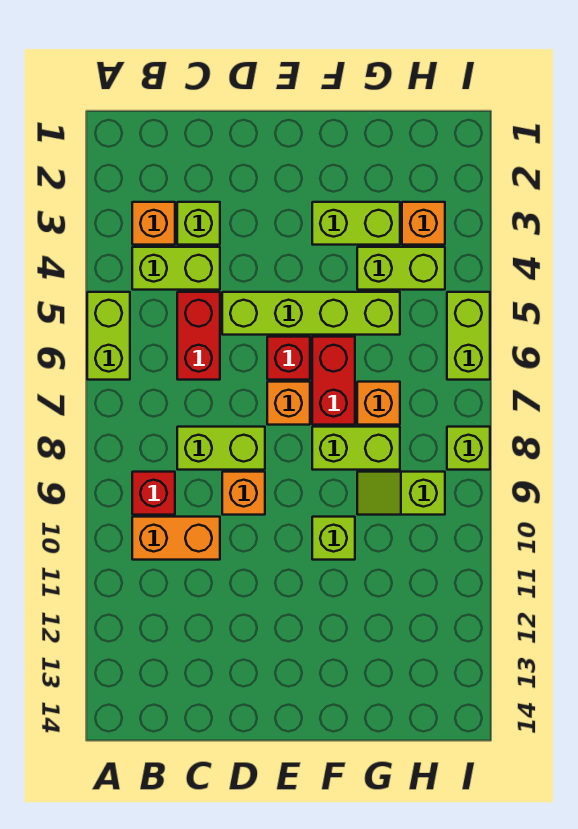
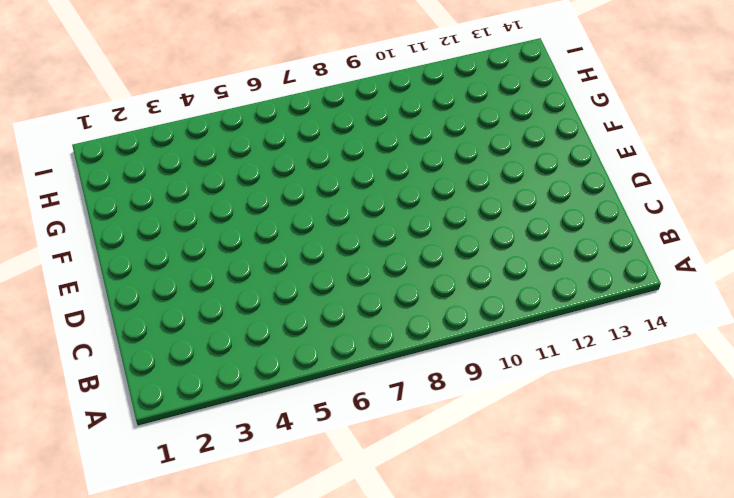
none -> lime 1x2 brick [87,292,130,380]
none -> orange 1x1 brick [132,202,175,245]
none -> lime 1x2 brick [132,247,220,290]

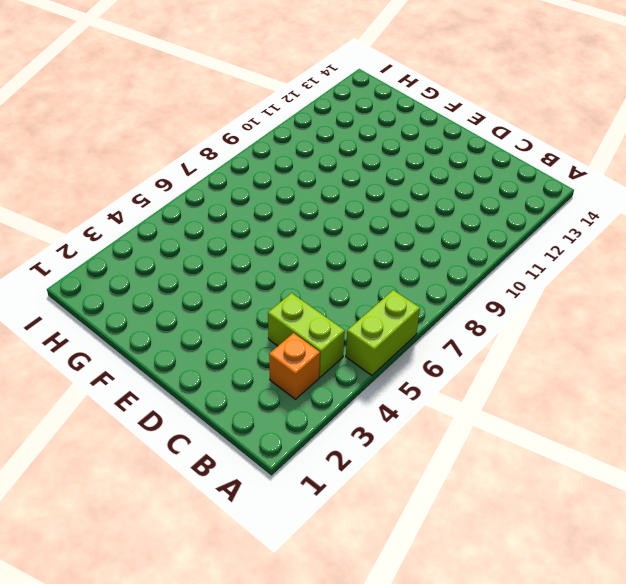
none -> red 1x1 brick [132,472,175,515]
none -> orange 1x2 brick [132,517,220,560]
none -> lime 1x1 brick [177,202,220,245]

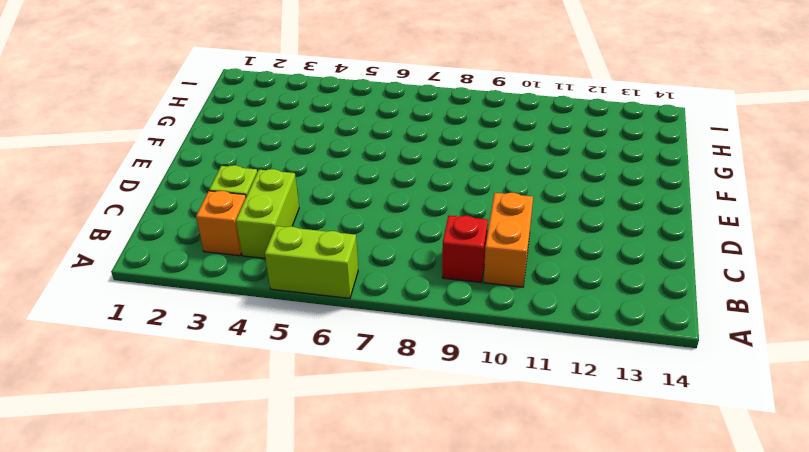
none -> red 1x2 brick [177,292,220,380]
none -> lime 1x2 brick [177,427,265,470]
none -> lime 1x4 brick [222,292,400,335]

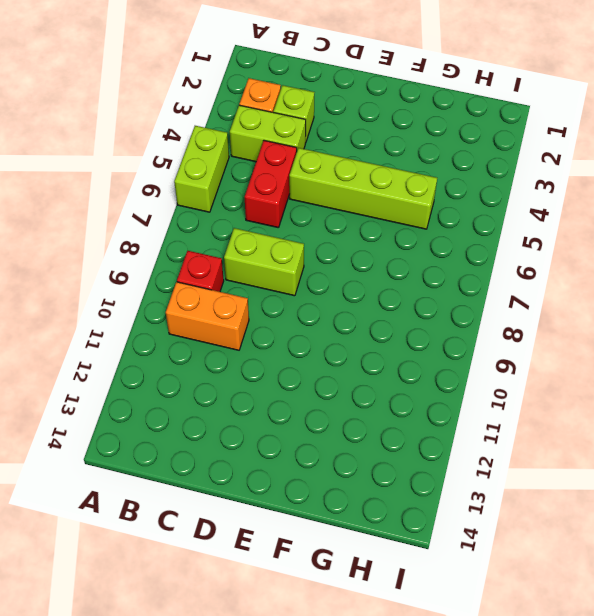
none -> orange 1x1 brick [222,472,265,515]
none -> red 1x1 brick [267,337,310,380]
none -> orange 1x1 brick [267,382,310,425]

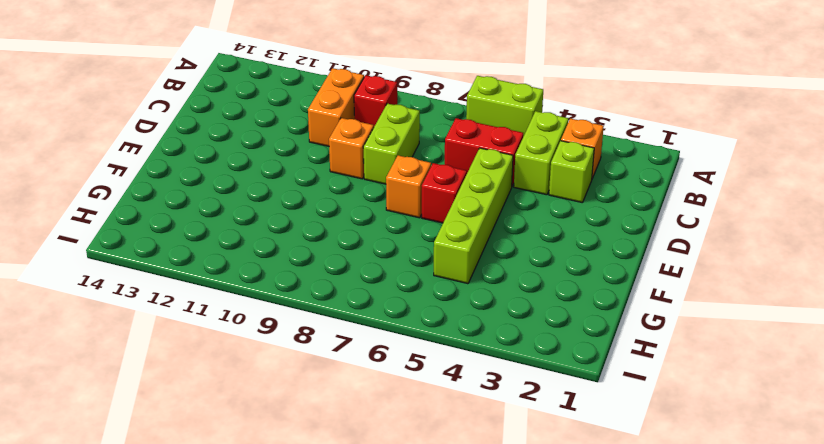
none -> lime 1x2 brick [312,202,400,245]
none -> red 1x2 brick [312,337,355,425]
none -> lime 1x2 brick [312,427,400,470]

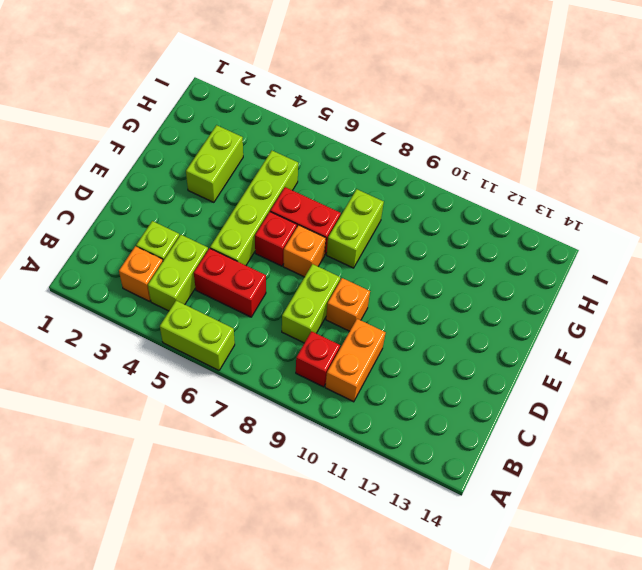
none -> lime 1x1 brick [312,517,355,560]
none -> lime 1x2 brick [357,247,445,290]
none -> orange 1x1 brick [357,382,400,425]

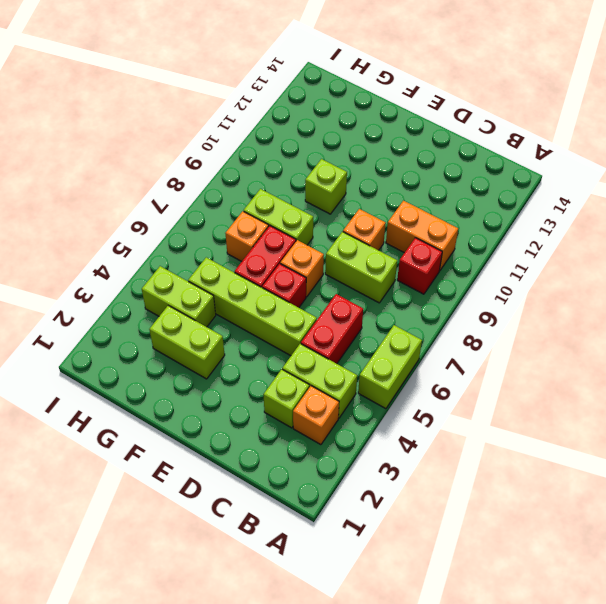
none -> lime 1x2 slope [357,472,445,515]
none -> orange 1x1 brick [402,202,445,245]
none -> lime 1x2 brick [447,292,490,380]

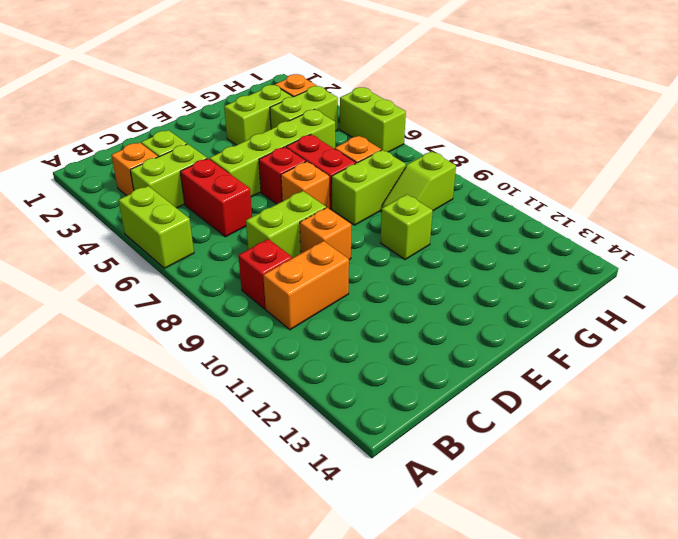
none -> lime 1x1 brick [447,427,490,470]

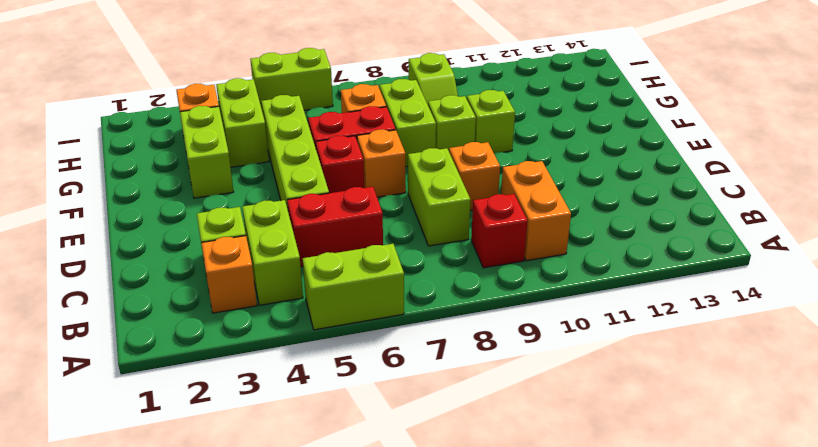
lime 1x1 brick [428,95,476,151] -> lime 1x1 brick moved to [447,427,490,470]

